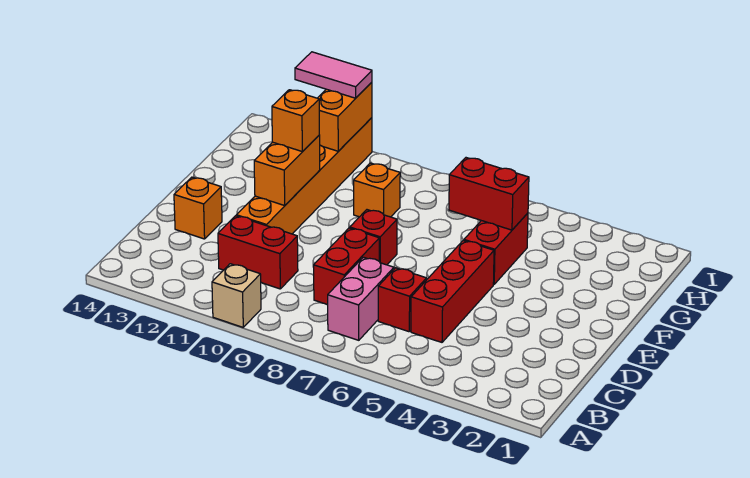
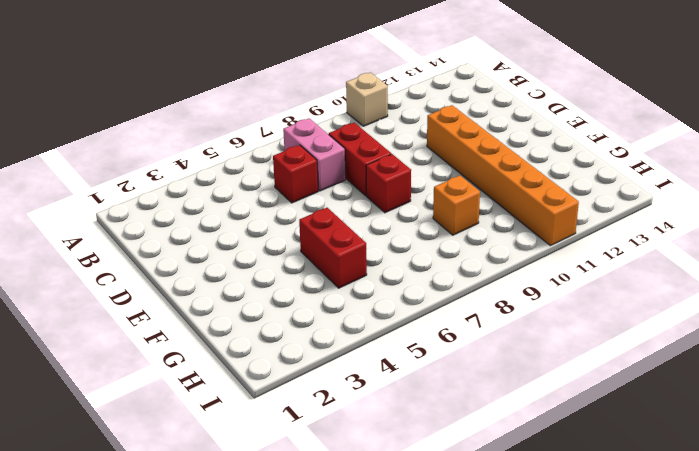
none -> red 1x3 brick [411,240,494,342]
none -> red 1x2 brick [218,216,298,289]
none -> orange 1x1 brick [174,177,222,239]

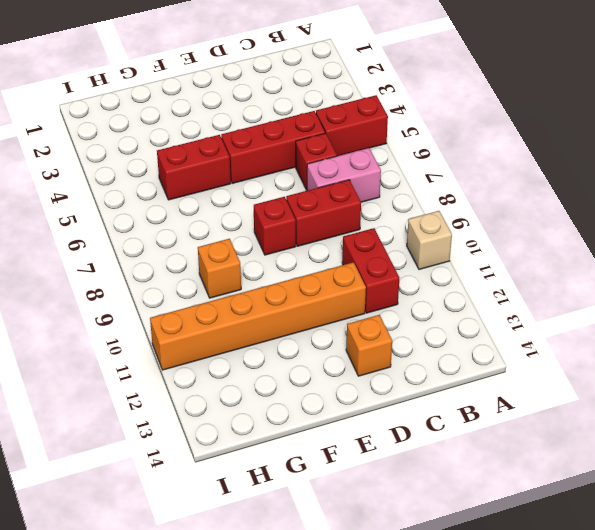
red 1x2 brick [316,95,388,156] -> red 1x2 brick turned to [449,158,529,230]
none -> orange 1x2 brick [254,135,320,205]
none -> orange 1x2 brick [318,82,372,151]
none -> orange 1x1 brick [272,90,319,152]

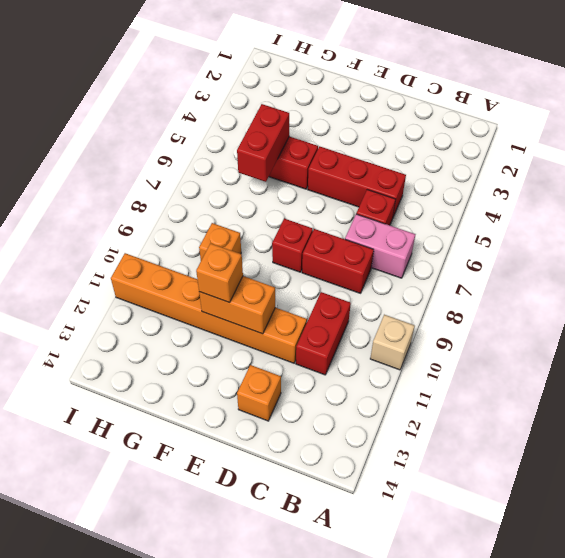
none -> orange 1x2 brick [318,82,372,151]
none -> pink 1x2 tile [295,52,372,98]

